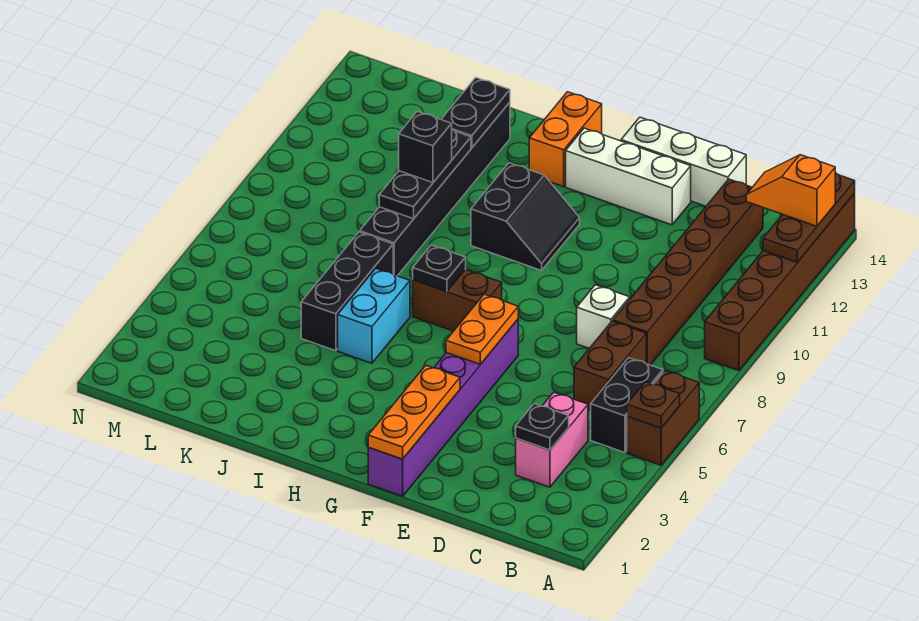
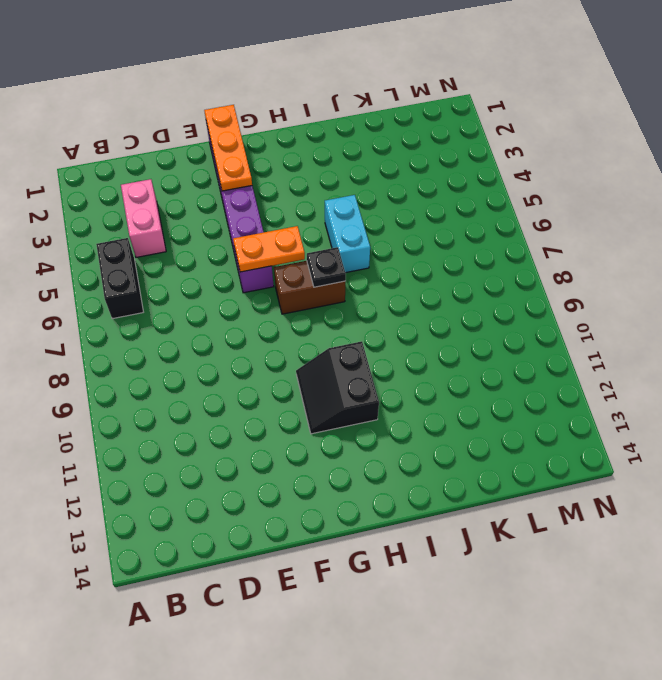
orange 1x2 plate [233,226,305,272] -> orange 1x2 plate turned to [446,294,518,364]
none -> brown 1x2 brick [627,371,699,465]
none -> brown 1x6 brick [705,193,855,371]
none -> brown 1x2 brick [574,321,646,410]

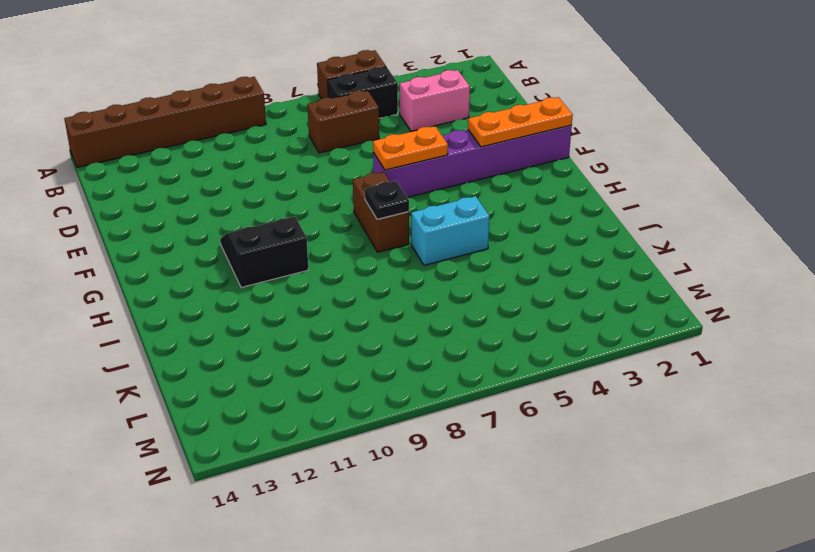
none -> brown 1x6 brick [613,179,763,365]
none -> white 1x1 brick [577,285,630,348]
none -> white 1x3 brick [621,117,746,206]

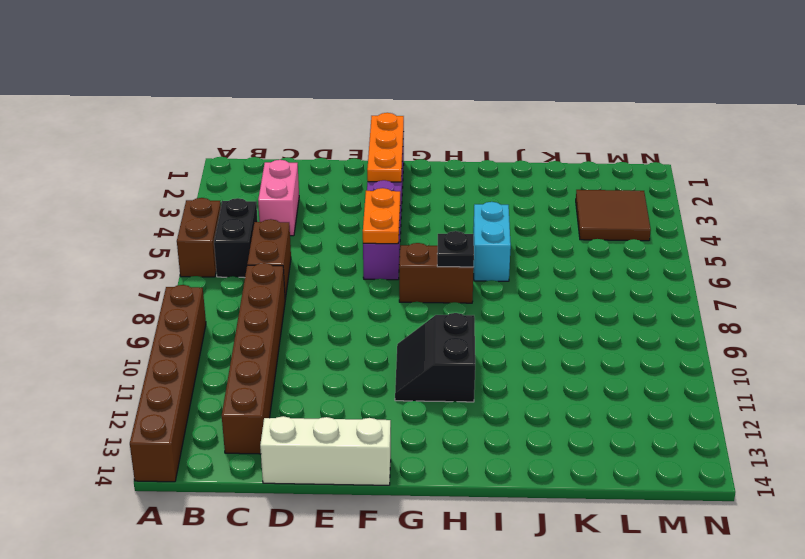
brown 2x2 tile [576,190,651,241] -> none
none -> white 1x1 brick [577,285,630,348]
none -> white 1x3 brick [566,128,691,225]
none -> orange 1x2 brick [529,92,602,187]

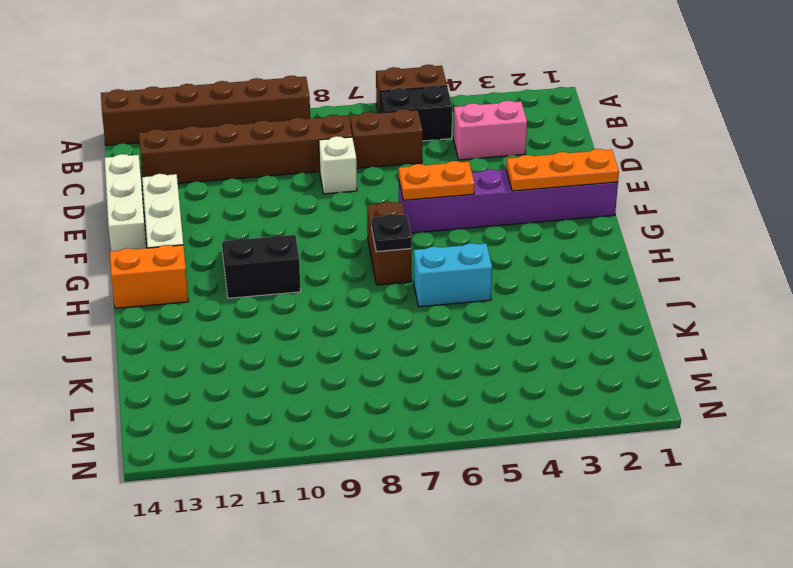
none -> black 1x3 brick [301,232,393,351]
none -> black 1x6 brick [360,102,510,276]
none -> brown 1x1 plate [627,382,680,428]

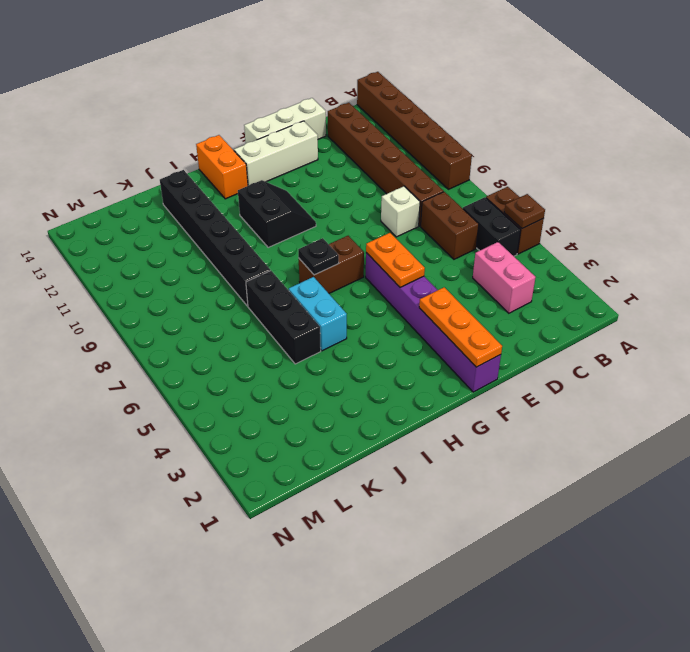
none -> brown 1x3 plate [763,173,855,262]
none -> black 1x1 plate [516,404,569,450]
none -> black 1x3 plate [379,130,471,219]

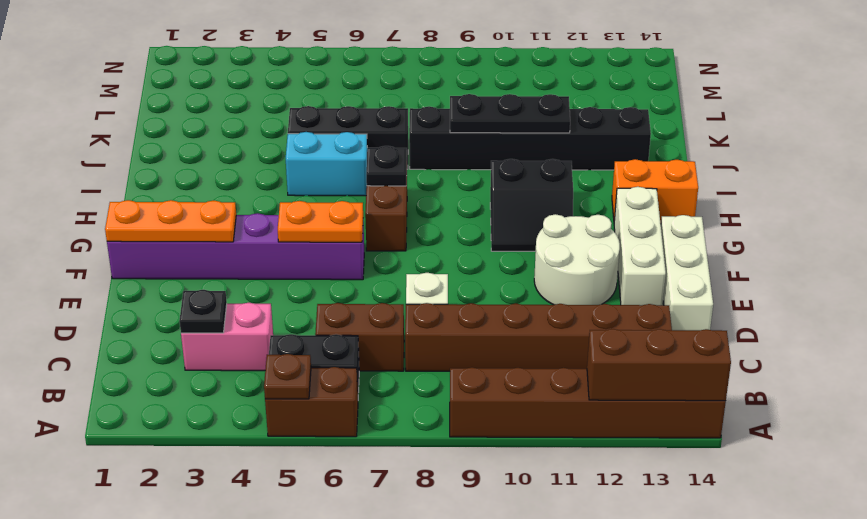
brown 1x3 brick [587,329,731,401] -> brown 1x3 plate [763,173,855,262]
white 2x2 round brick [534,214,620,305] -> none
none -> black 1x2 plate [441,78,510,148]
none -> orange 1x2 slope [746,155,835,226]
none -> black 1x1 brick [399,111,452,183]

